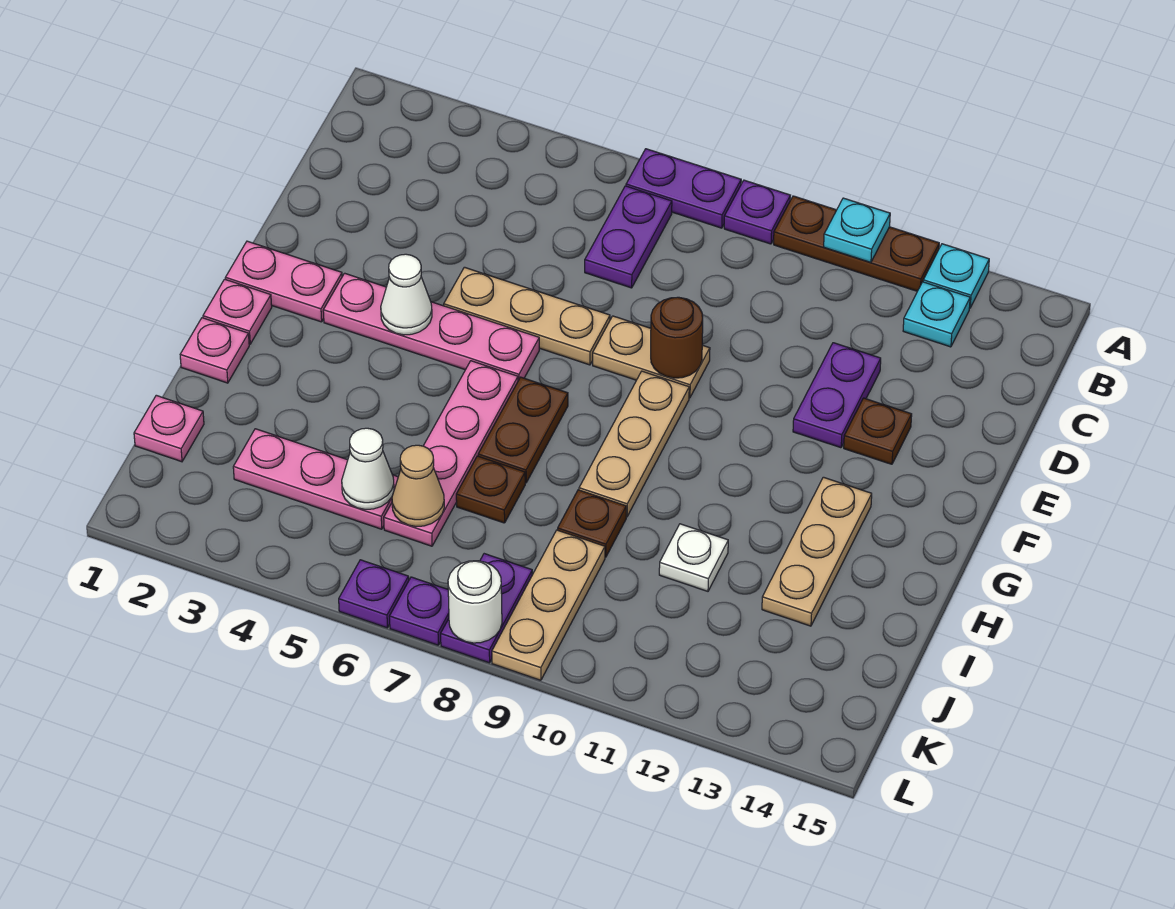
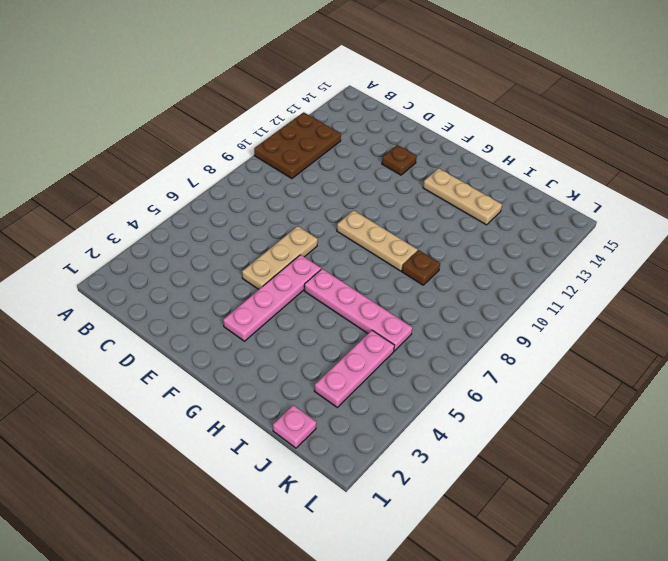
brown 2x3 plate [254,112,341,179] -> brown 1x3 plate [774,196,939,291]
none -> purple 1x2 plate [626,149,741,228]
none -> purple 1x1 plate [724,180,790,244]
none -> cyan 1x1 plate [923,244,989,308]
none -> purple 1x2 plate [585,186,672,288]

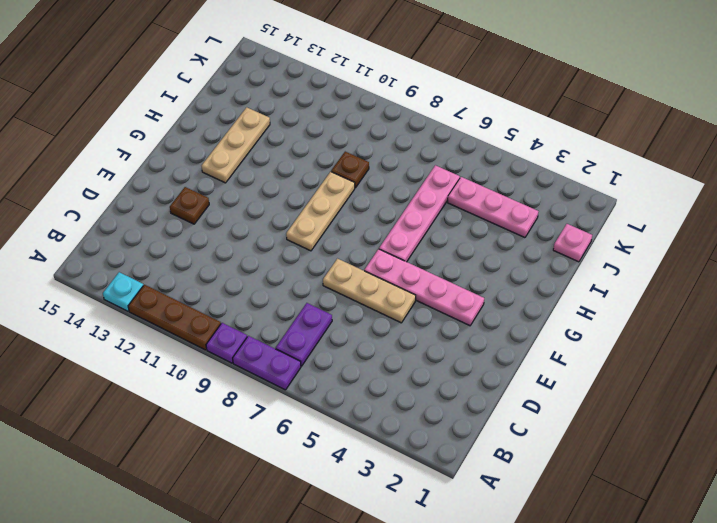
none -> cyan 1x1 plate [903,282,970,347]
none -> purple 1x2 plate [793,343,881,448]
none -> tan 1x2 plate [593,316,710,398]
none -> pink 1x2 plate [225,241,342,322]

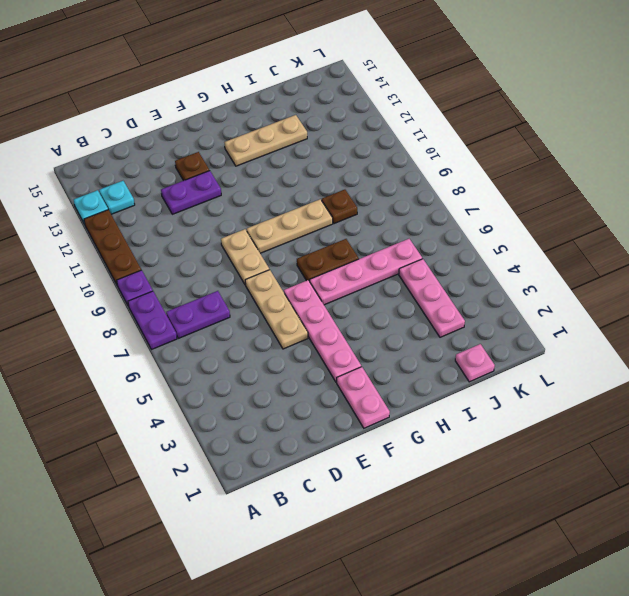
none -> pink 1x1 plate [203,279,272,344]
none -> pink 1x1 plate [180,318,249,383]
none -> brown 1x1 plate [456,456,525,523]
none -> white 1x1 plate [659,524,728,591]

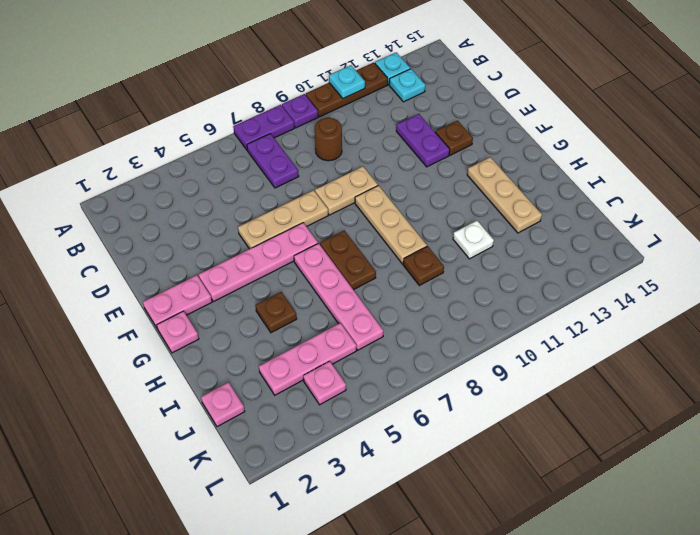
brown 1x1 round brick [315,118,342,161] -> brown 1x1 round brick moved to [651,297,703,378]
brown 1x1 plate [256,292,297,333] -> brown 1x1 plate moved to [456,456,525,523]
pink 1x1 plate [303,361,346,405] -> pink 1x1 plate moved to [180,318,249,383]
none -> tan 1x3 plate [492,530,605,680]
none -> purple 1x2 plate [441,554,532,663]
none -> purple 1x1 plate [339,560,409,628]
none -> purple 1x1 plate [390,577,449,645]

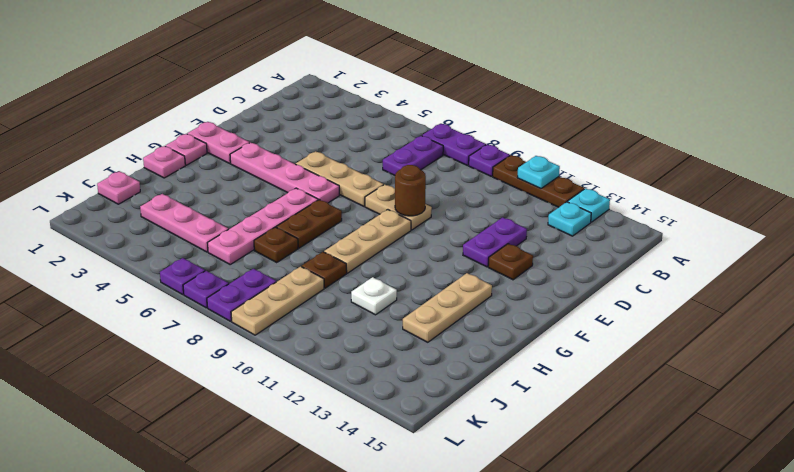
none -> white 1x1 cone [381,254,432,335]
none -> white 1x1 cone [342,428,394,509]
none -> tan 1x1 cone [392,445,444,526]
none -> white 1x1 round brick [448,561,502,643]

